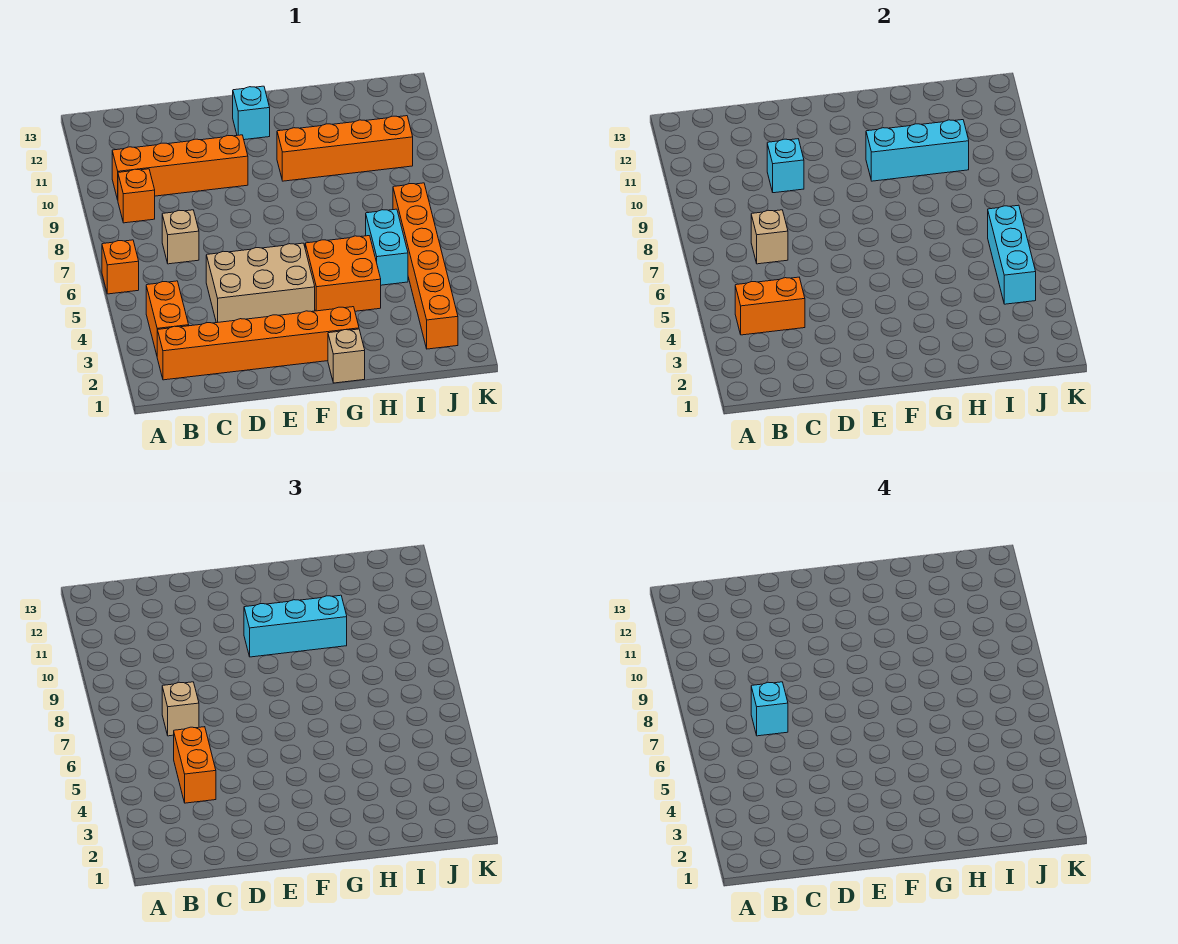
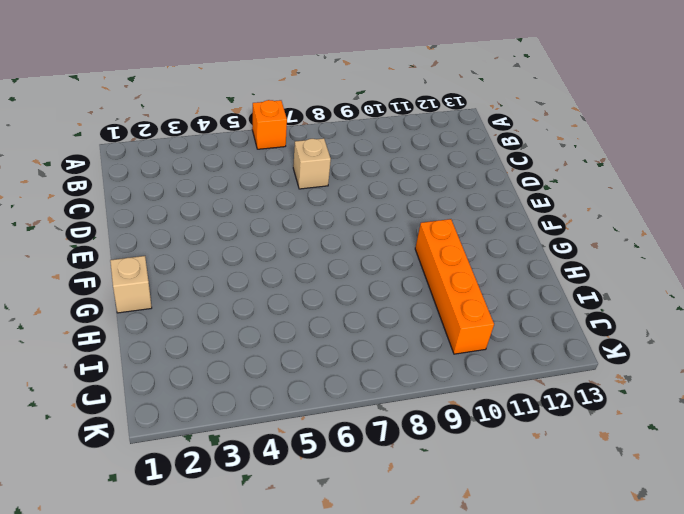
none -> orange 1x6 brick [157,307,359,380]
none -> orange 1x2 brick [146,281,189,355]
none -> orange 1x1 brick [118,169,155,223]

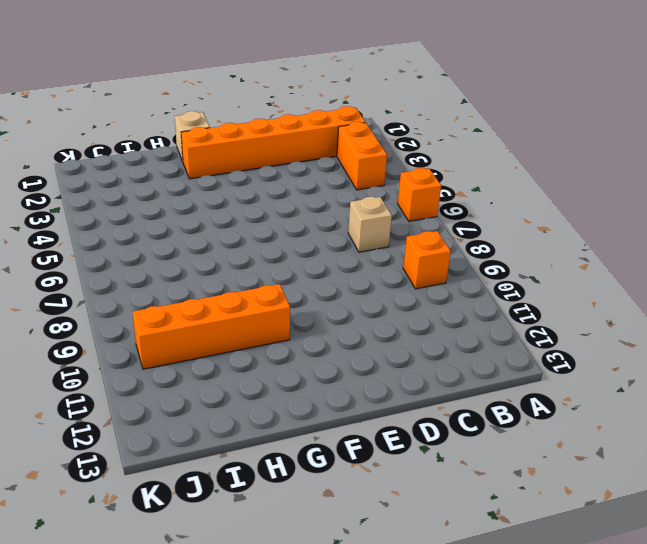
none -> orange 1x4 brick [112,135,248,200]
none -> tan 2x3 brick [206,243,315,323]
none -> cyan 1x1 brick [233,86,270,140]

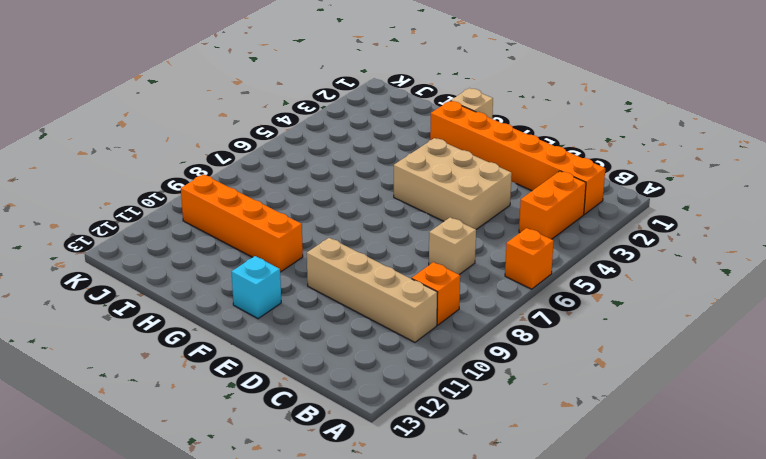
tan 1x4 brick [307,238,438,342] -> orange 1x4 brick [112,135,248,200]
none -> orange 2x2 brick [305,236,381,311]
none -> cyan 1x2 brick [366,209,408,285]
none -> orange 1x6 brick [393,183,458,349]

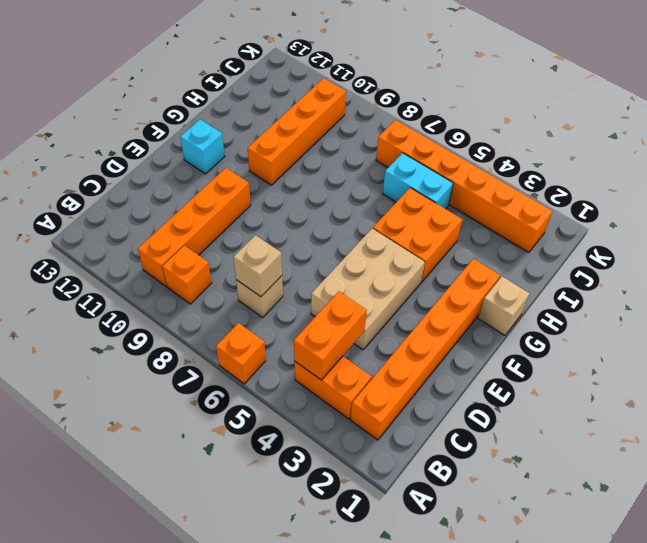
none -> cyan 1x1 brick [767,139,804,193]
none -> cyan 1x3 brick [866,120,969,181]
none -> cyan 1x3 brick [988,205,1036,304]

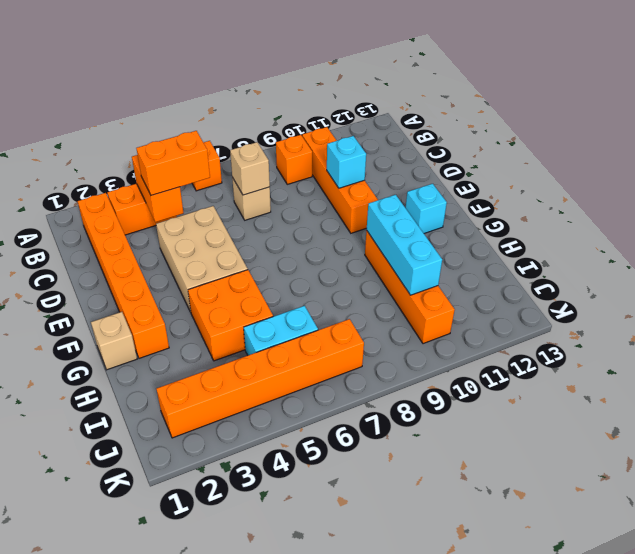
none -> cyan 1x3 brick [988,205,1036,304]
none -> tan 1x1 brick [162,682,199,736]
none -> cyan 1x3 brick [244,595,347,657]

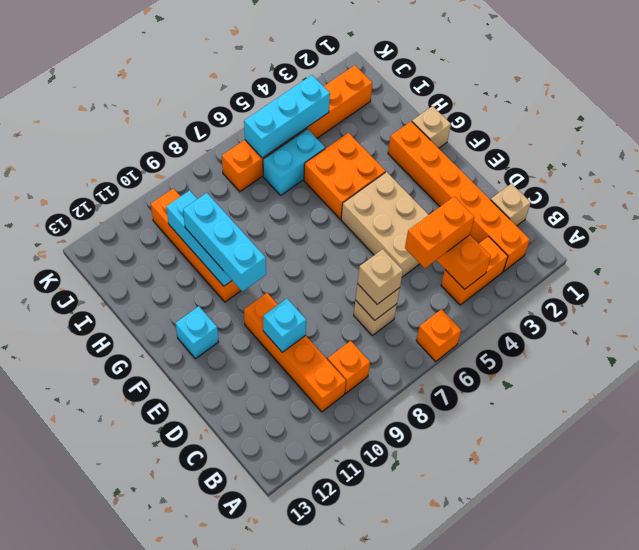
tan 1x1 brick [491,184,531,226] -> none
none -> cyan 1x1 brick [751,682,788,736]

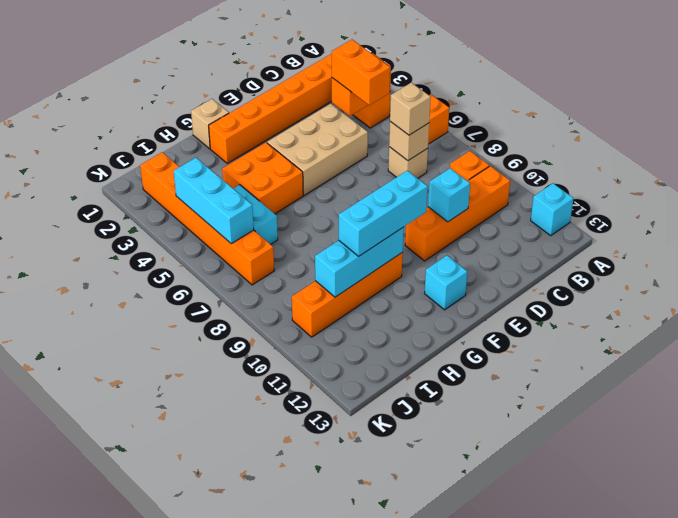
cyan 1x1 brick [531,183,574,236] -> cyan 1x1 brick moved to [751,682,788,736]

